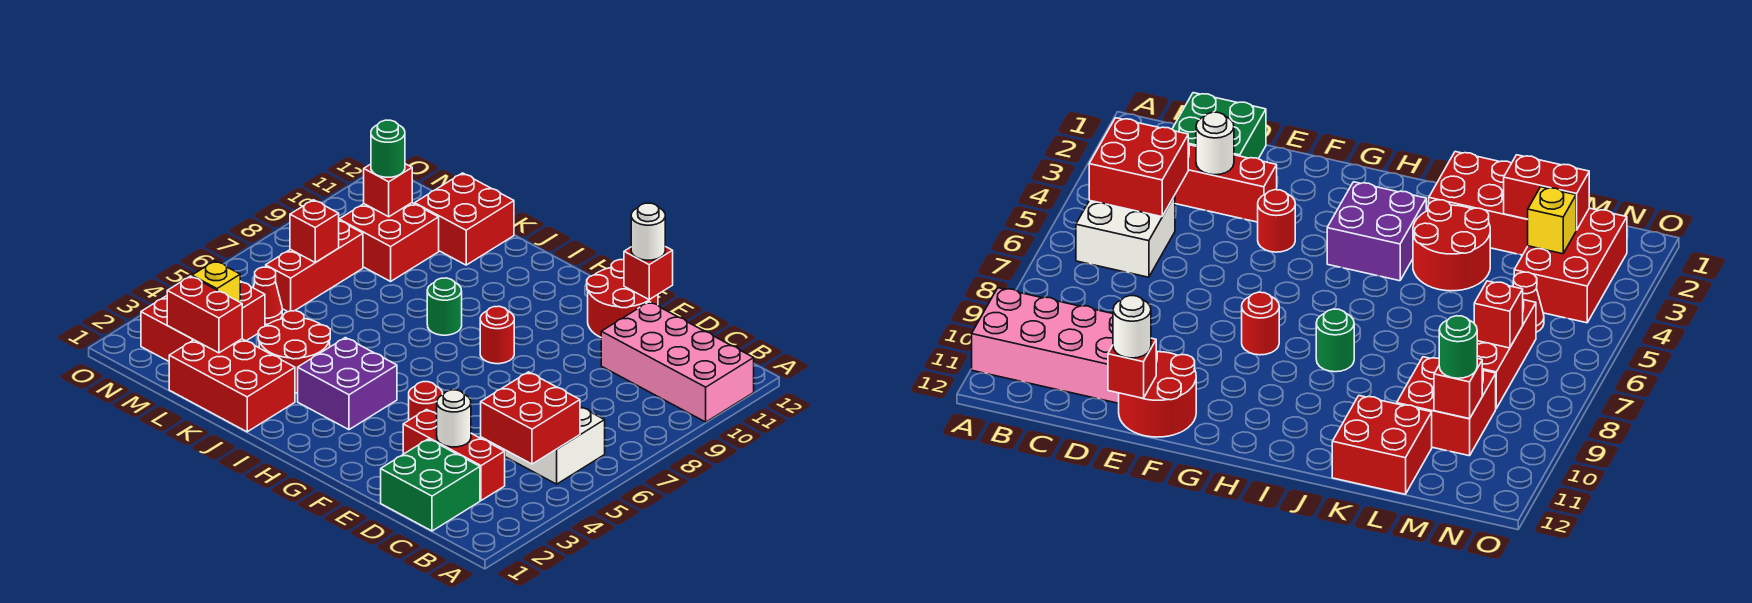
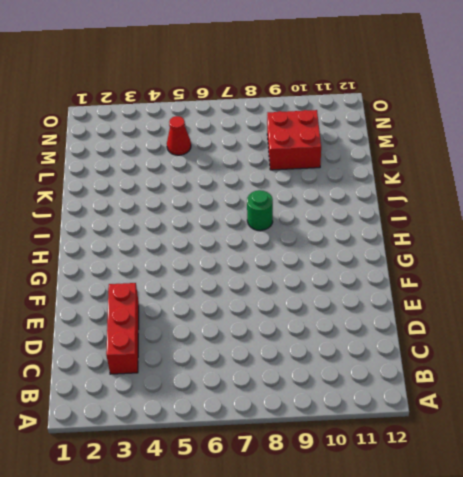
none -> pink 2x4 brick [601,302,754,422]
none -> white 2x2 brick [505,407,605,484]
none -> green 2x2 brick [381,439,480,531]

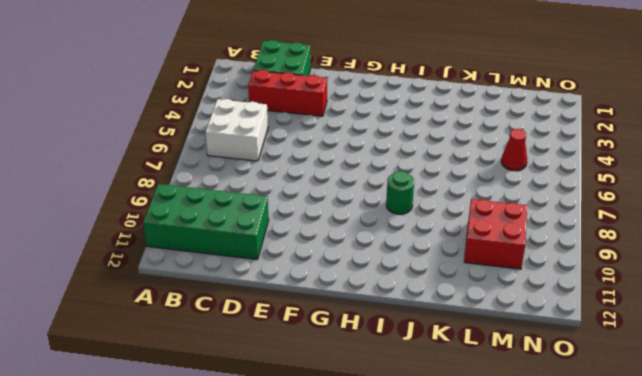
green 2x4 brick [143,184,269,259] -> pink 2x4 brick [601,302,754,422]
none -> red 2x2 round brick [587,260,658,337]
none -> red 1x1 round brick [409,382,443,420]
none -> red 1x1 round brick [480,306,514,364]

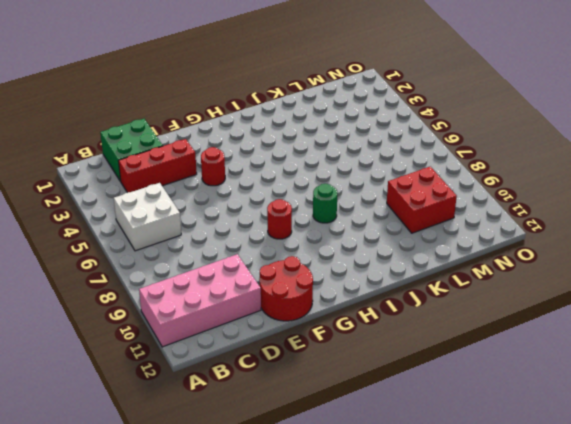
none -> purple 2x2 brick [298,338,397,430]
none -> red 2x3 brick [169,339,295,432]
none -> red 2x2 round brick [258,311,330,393]

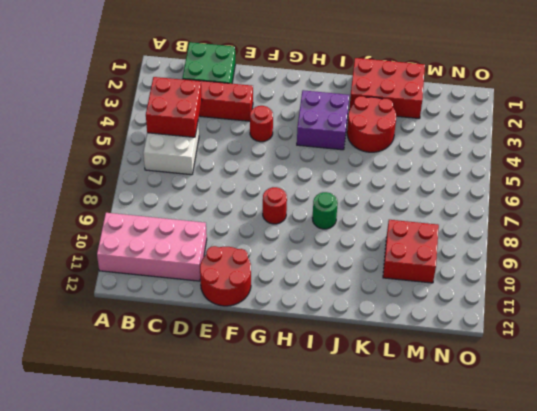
none -> red 2x2 brick [415,173,514,265]
none -> red 2x3 brick [141,281,265,361]
none -> red 1x1 cone [253,267,282,324]

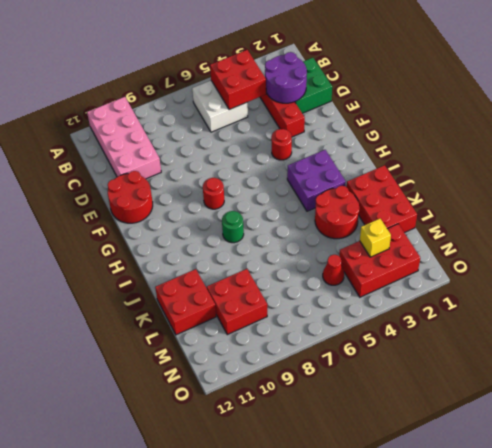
purple 2x2 round brick [265,52,307,103] -> white 1x1 round brick [437,390,471,447]
none -> red 1x3 brick [266,221,363,312]
none -> red 1x1 brick [624,247,673,300]
none -> red 1x2 brick [167,276,242,353]

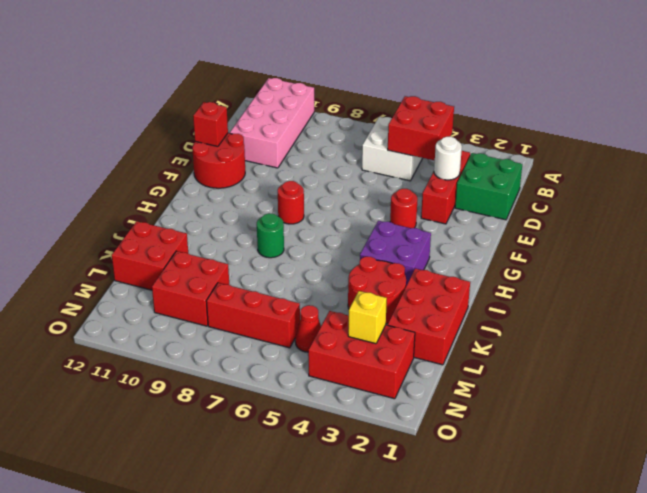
none -> red 1x2 brick [167,276,242,353]
none -> red 1x1 brick [290,200,339,262]
none -> red 1x1 brick [364,164,412,217]

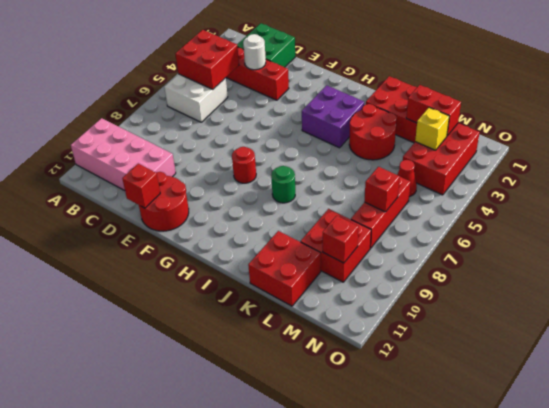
none -> red 1x1 round brick [409,382,443,420]
none -> white 1x1 round brick [631,203,665,260]
none -> green 1x1 round brick [371,120,405,177]

